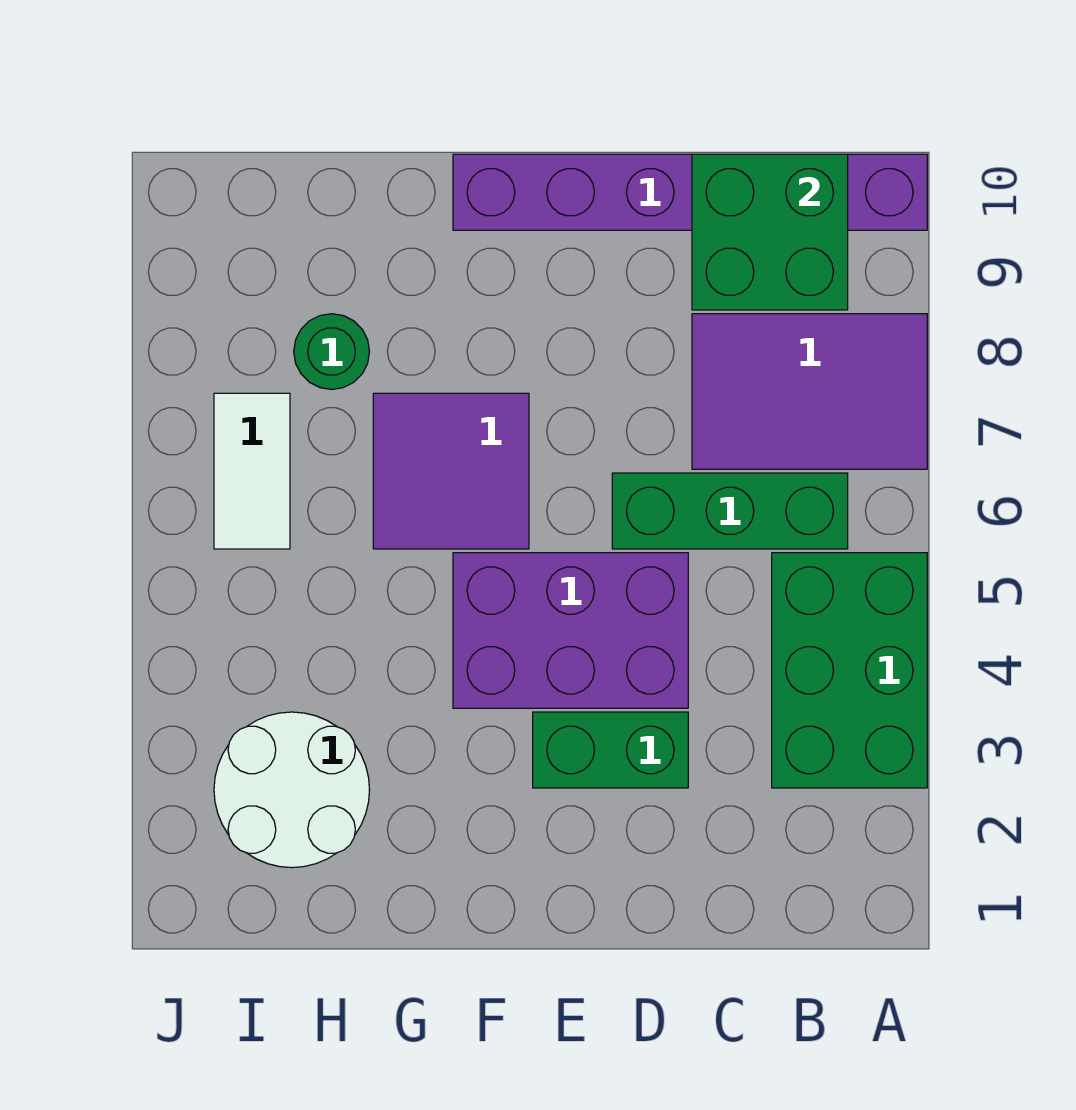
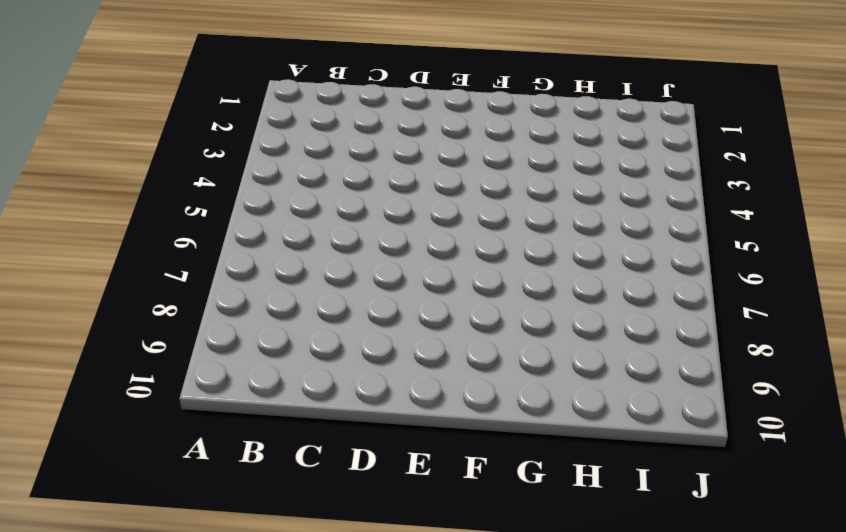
none -> green 2x3 brick [772,553,927,788]
none -> purple 2x3 tile [692,314,927,469]

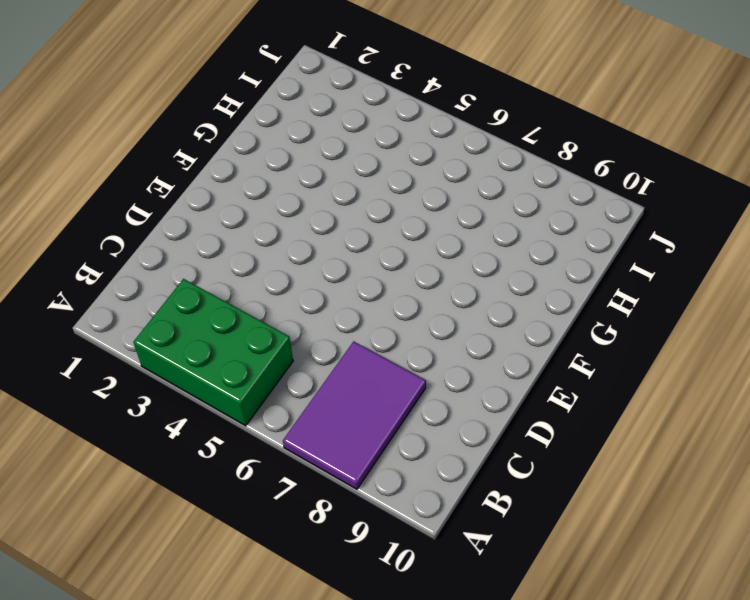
none -> purple 1x6 brick [453,154,927,230]
none -> green 1x3 brick [612,473,848,549]

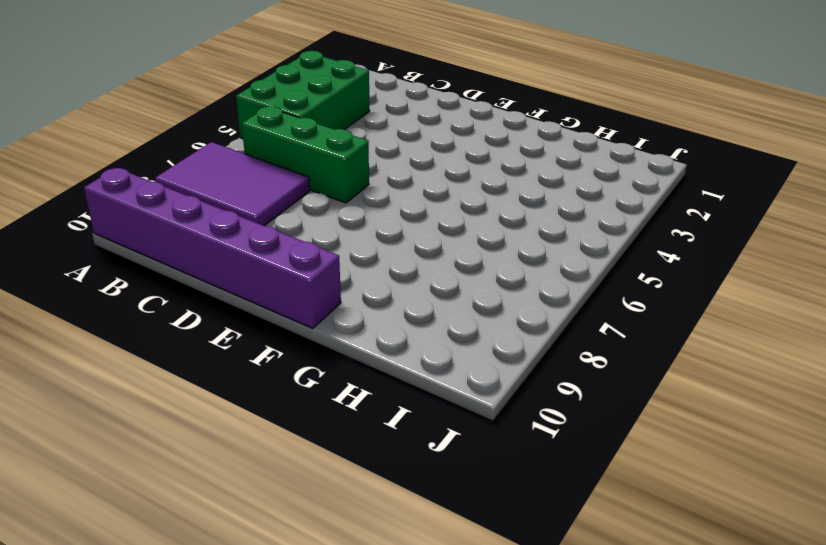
none -> green 1x2 brick [533,712,688,788]
none -> purple 2x3 brick [453,553,688,708]

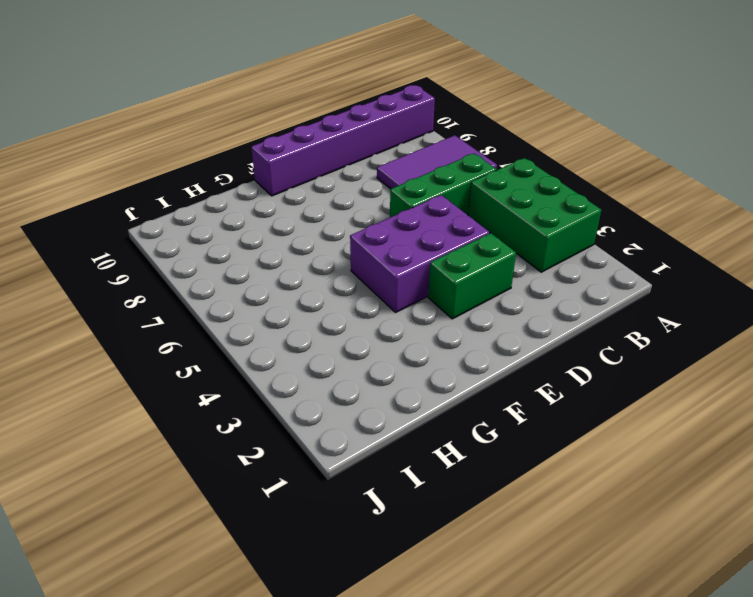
none -> purple 2x2 tile [373,393,529,549]
none -> white 2x2 round brick [214,712,370,868]

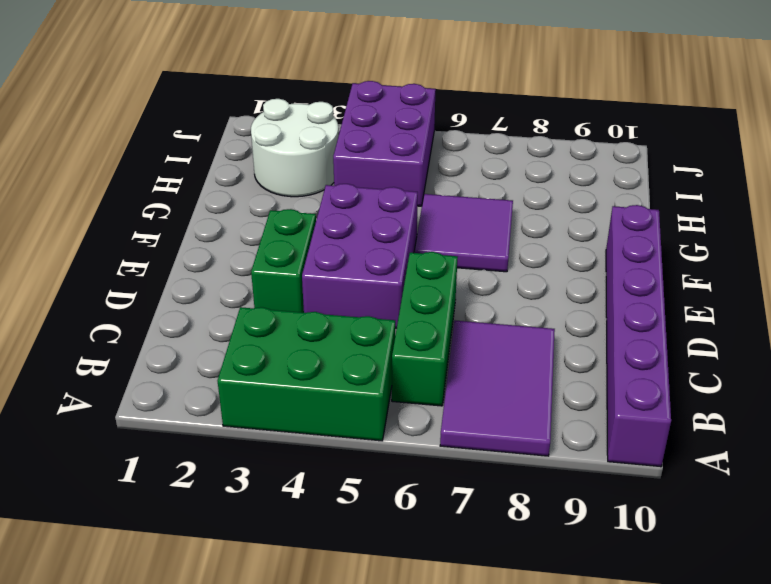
purple 2x3 brick [333,81,436,206] -> none
none -> green 1x1 round brick [294,314,370,390]
none -> white 1x2 tile [214,393,290,549]

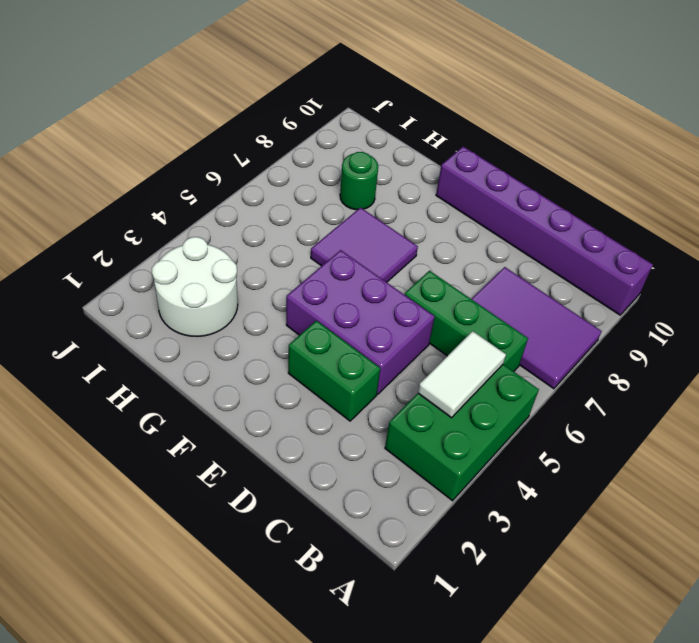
white 1x2 tile [418,331,506,418] -> white 1x2 tile moved to [214,393,290,549]
none -> green 2x2 brick [692,154,848,310]

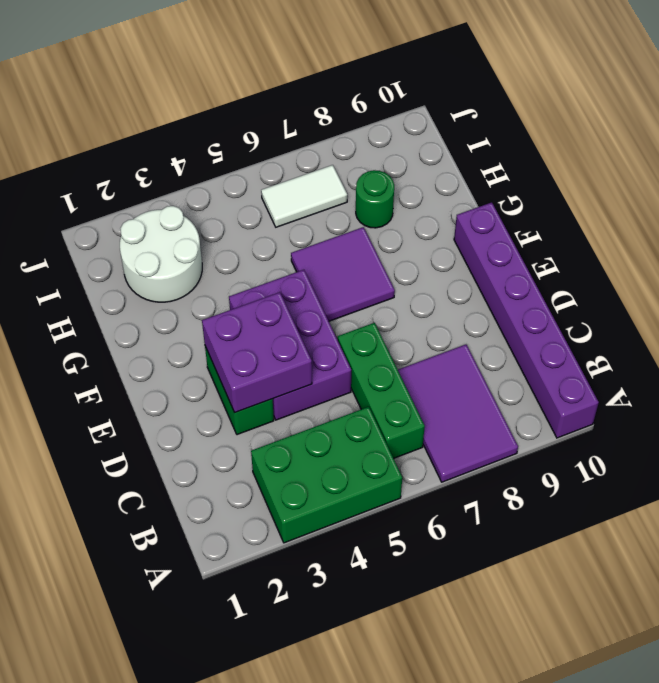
purple 2x2 brick [202,292,312,412] -> none
none -> green 2x2 brick [692,154,848,310]

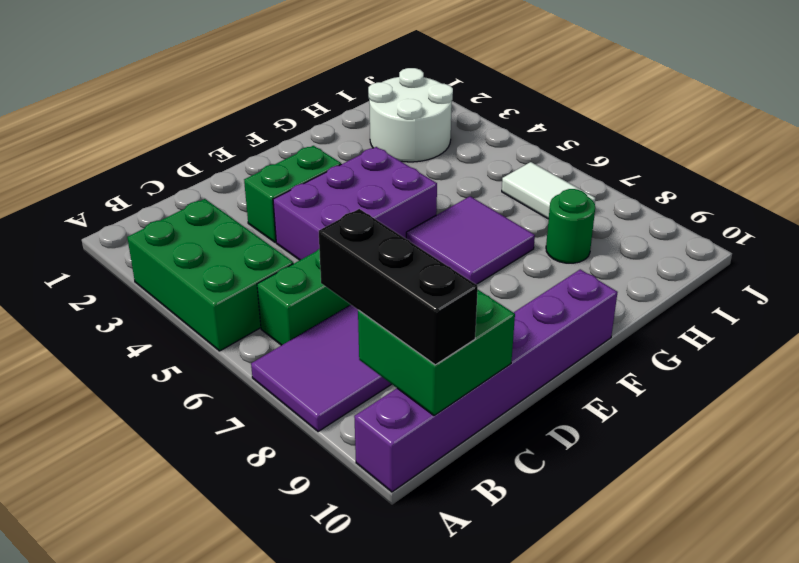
black 1x3 brick [319,209,478,365] -> none

